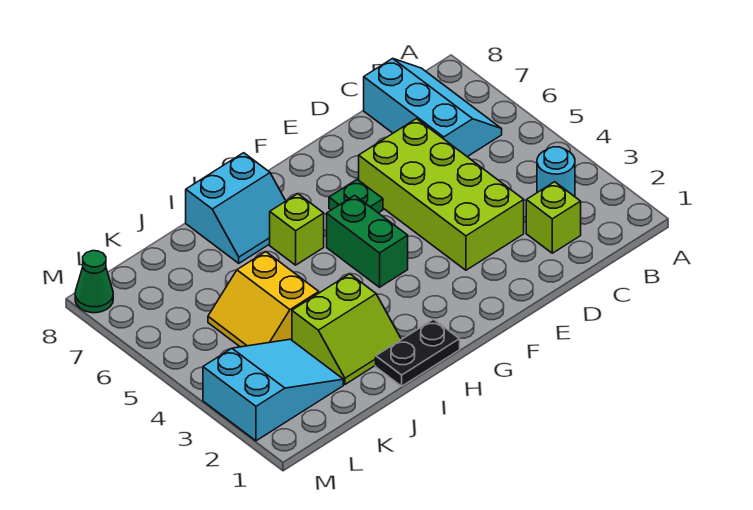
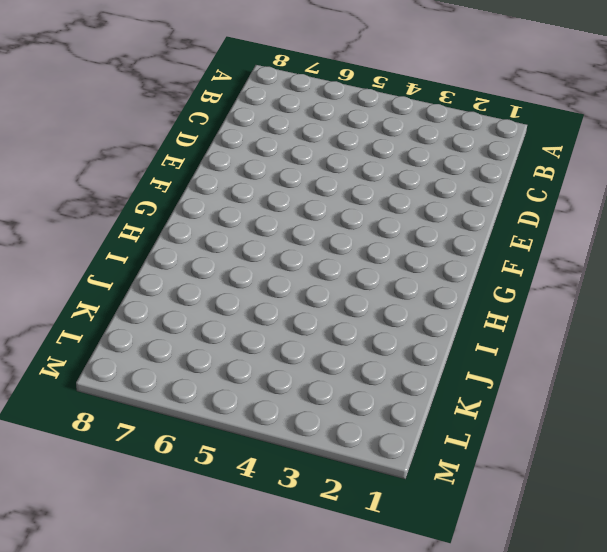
none -> cyan 1x1 round brick [537,147,575,197]
none -> cyan 2x3 slope [364,58,502,157]
none -> lime 1x1 brick [526,182,581,253]

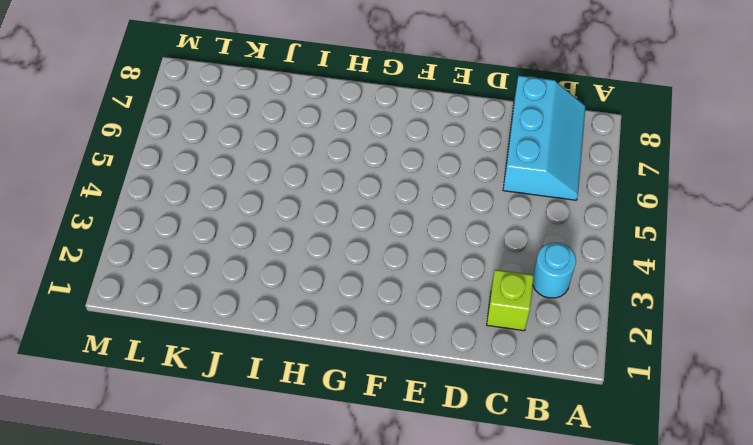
none -> lime 2x4 brick [359,119,524,270]
none -> green 1x1 plate [329,179,383,213]
none -> green 1x2 brick [327,195,408,287]

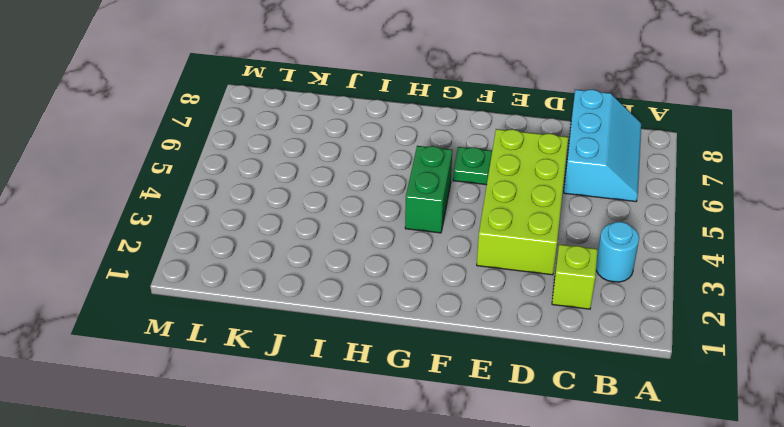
none -> black 1x2 plate [376,319,460,386]
none -> lime 1x1 brick [270,194,324,265]
none -> cyan 2x2 slope [186,153,286,263]

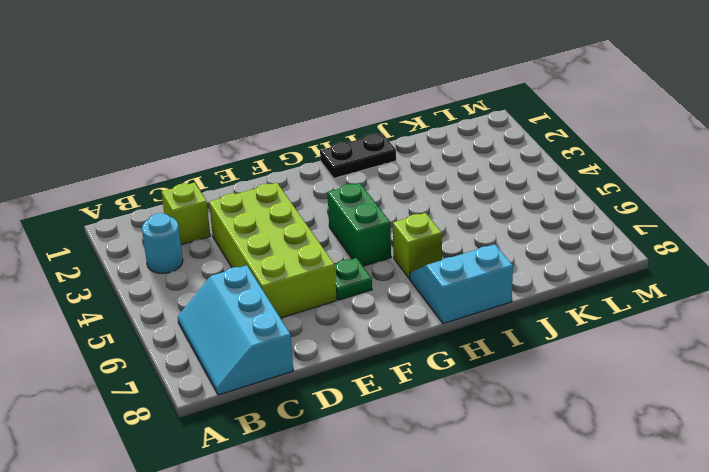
none -> lime 2x2 slope [292,274,401,384]
none -> yellow 2x2 slope [208,252,319,347]
none -> cyan 2x3 slope [203,339,343,441]

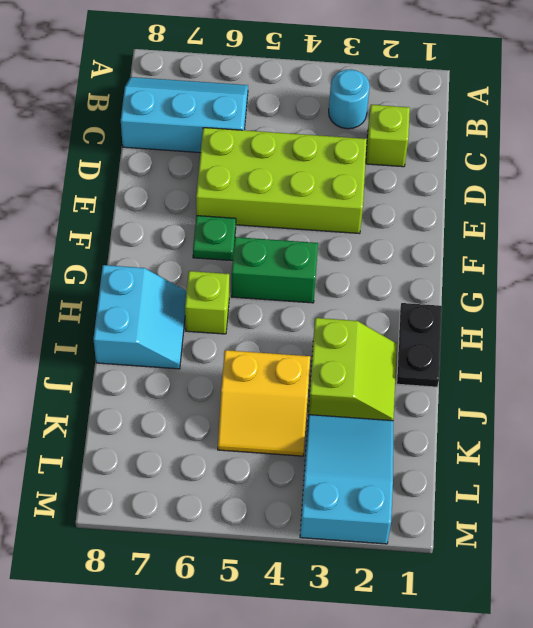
none -> green 1x1 cone [75,251,113,313]

